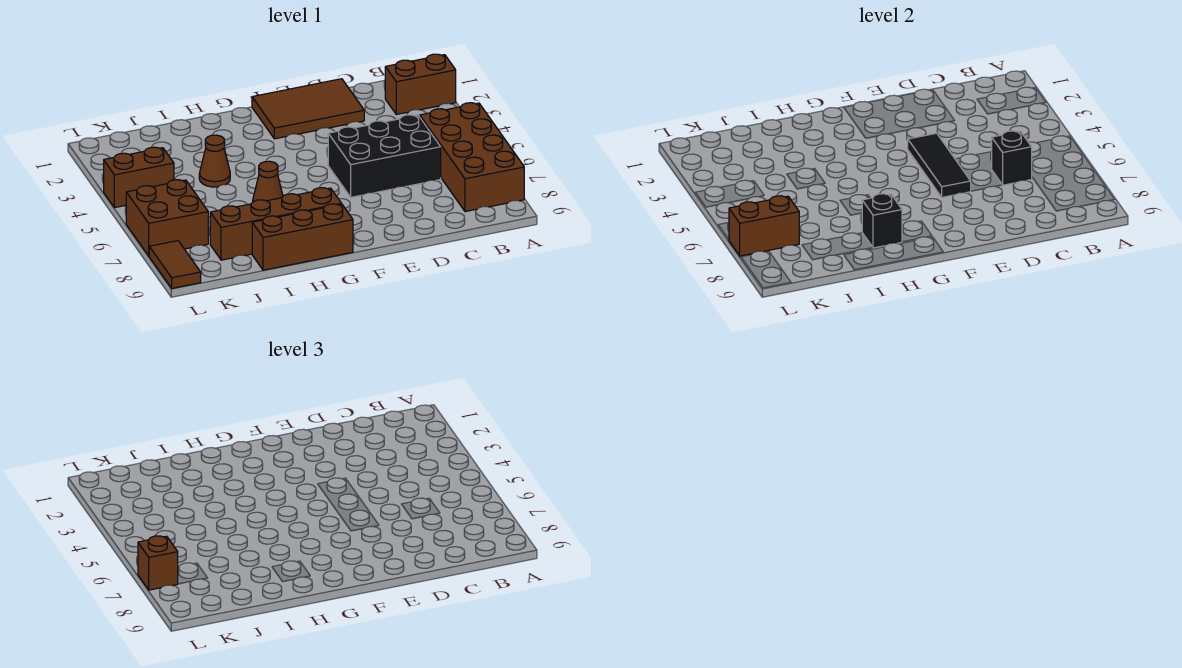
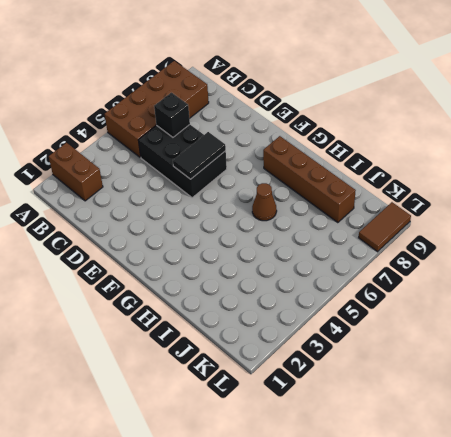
black 1x2 tile [173,132,226,179] -> black 1x3 tile [908,133,971,197]
none -> brown 2x3 tile [252,79,364,139]
none -> brown 1x3 brick [252,204,353,270]
none -> brown 1x1 cone [199,135,230,187]

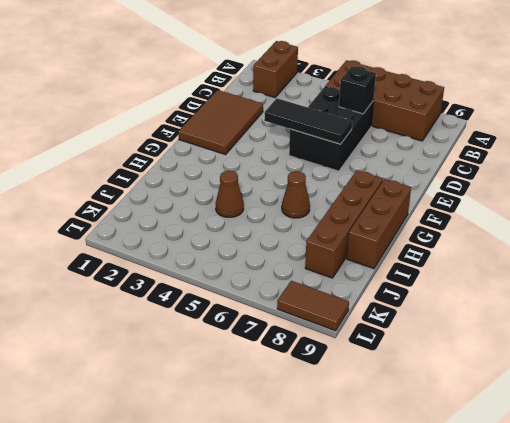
none -> brown 1x2 brick [104,147,174,208]
none -> brown 2x2 brick [126,180,208,256]
none -> black 1x1 brick [862,194,902,248]

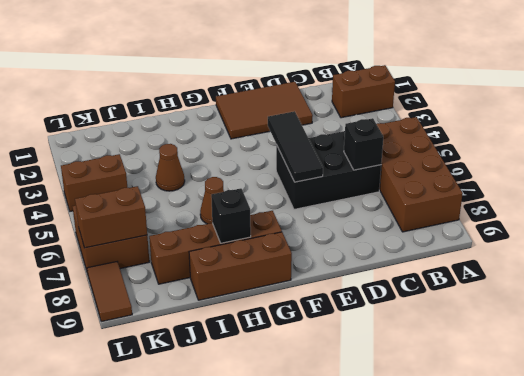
none -> brown 1x1 brick [138,536,178,590]

